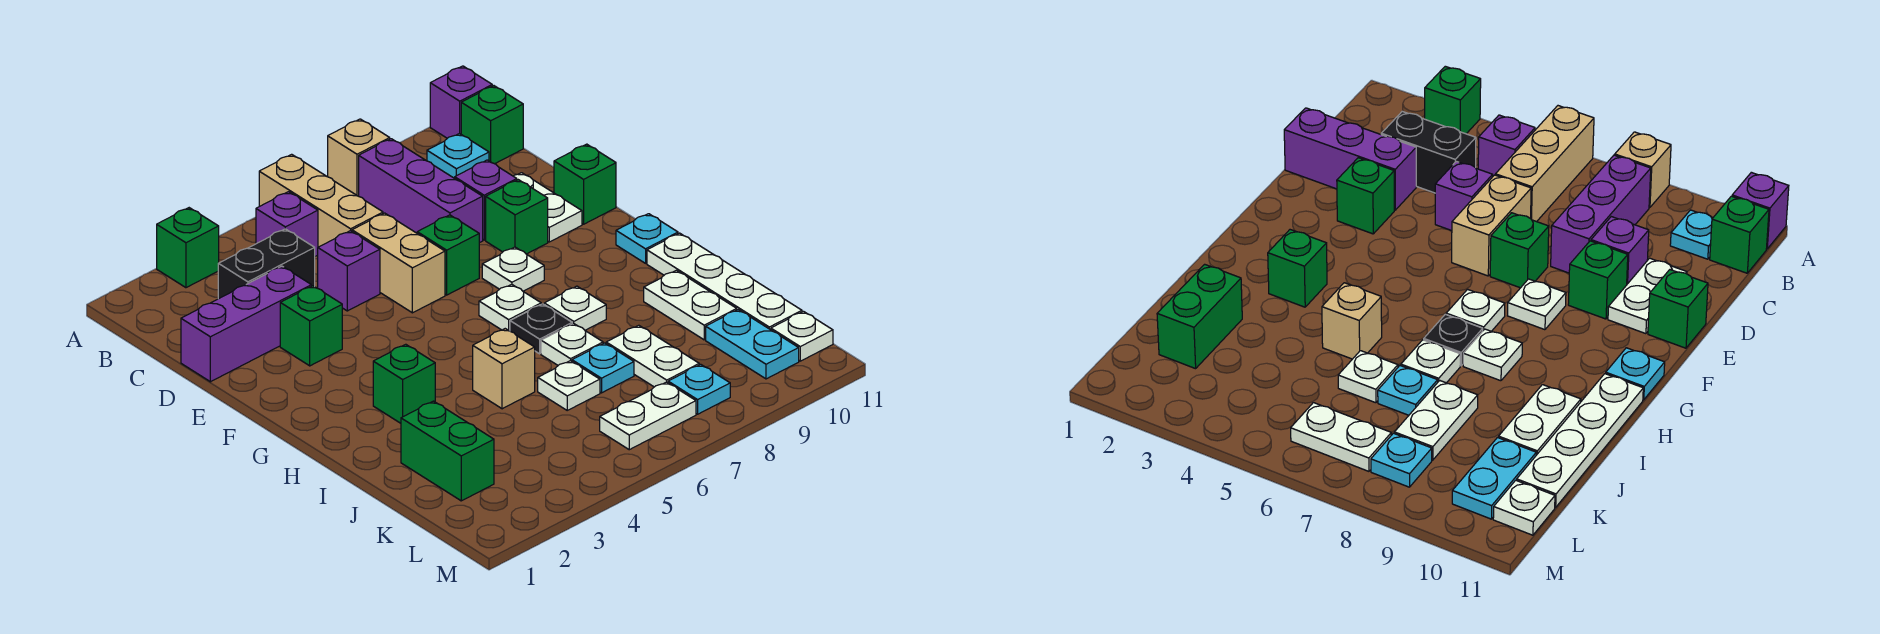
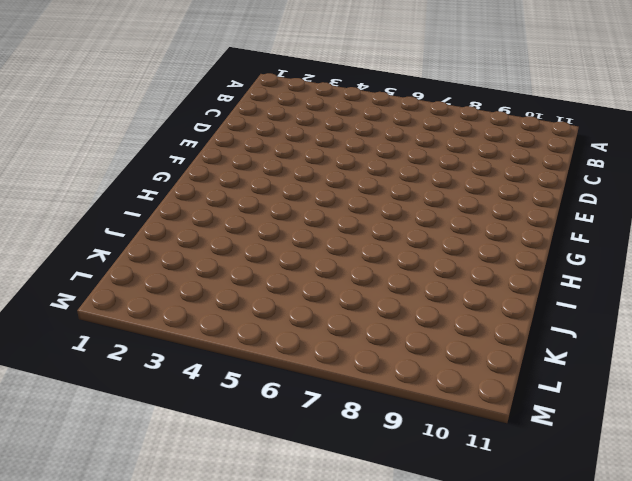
none -> green 1x1 brick [157,208,219,288]
none -> tan 1x3 brick [259,154,383,247]
none -> tan 1x1 brick [328,119,390,196]
none -> purple 1x1 brick [430,66,492,138]

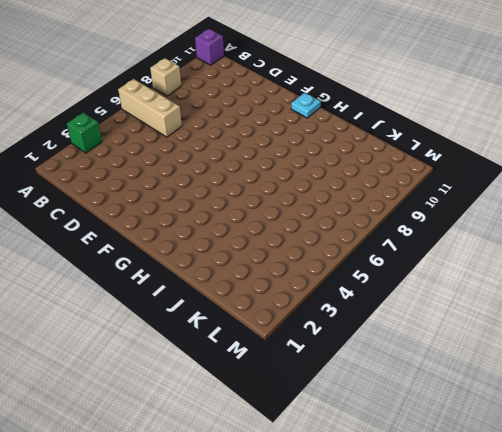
none -> purple 1x1 brick [256,192,318,256]
none -> purple 1x3 brick [359,139,483,243]
none -> cyan 1x1 plate [427,133,489,178]
none -> green 1x1 brick [461,86,523,164]

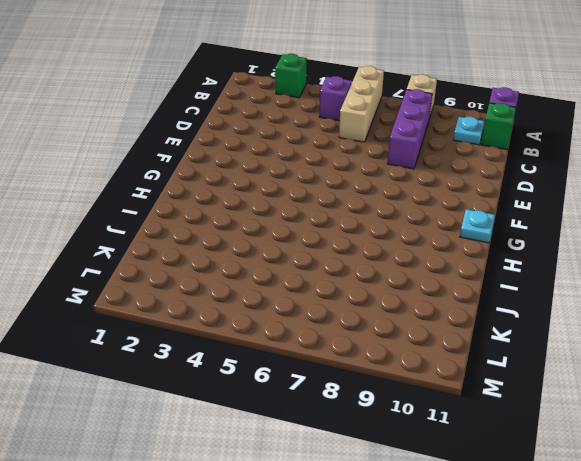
none -> black 1x2 brick [218,229,315,299]
none -> purple 1x3 brick [181,266,311,382]
none -> purple 1x1 brick [318,231,380,311]
none -> tan 1x2 brick [352,213,445,313]

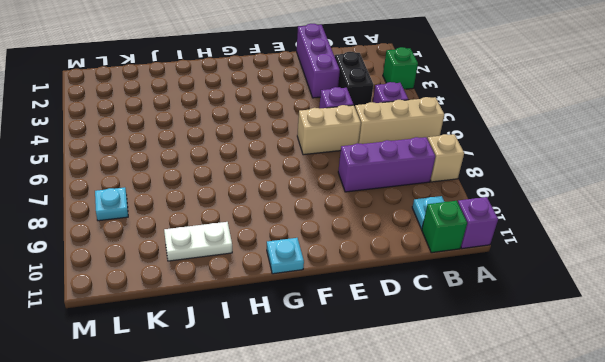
none -> purple 1x1 brick [455,160,517,240]
none -> white 1x2 plate [514,173,582,242]
none -> green 1x1 brick [280,286,342,366]
none -> green 1x1 brick [417,215,479,295]

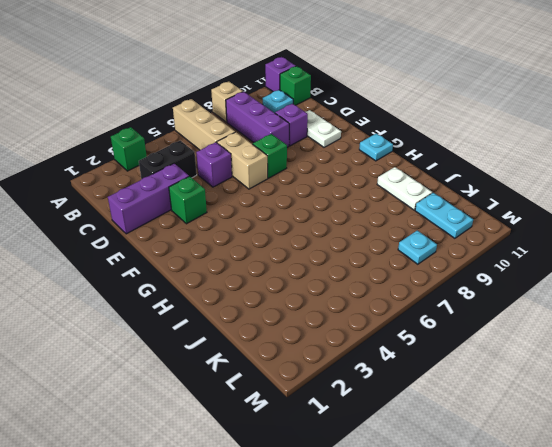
none -> purple 1x1 brick [256,192,318,256]
none -> green 1x1 brick [486,180,548,254]
none -> green 1x1 brick [554,144,616,224]
none -> white 1x1 plate [482,247,544,291]

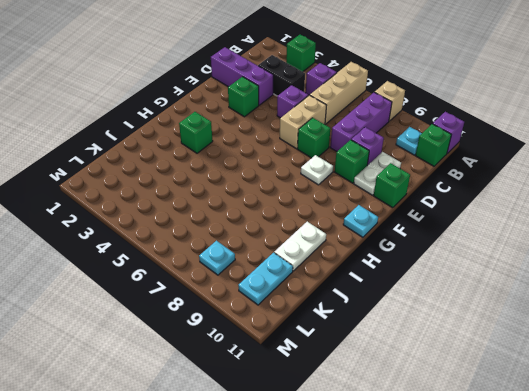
none -> white 1x1 plate [479,284,541,331]
none -> black 1x1 plate [510,304,572,354]
none -> white 1x1 plate [544,286,606,330]
none -> white 1x4 plate [647,233,802,330]

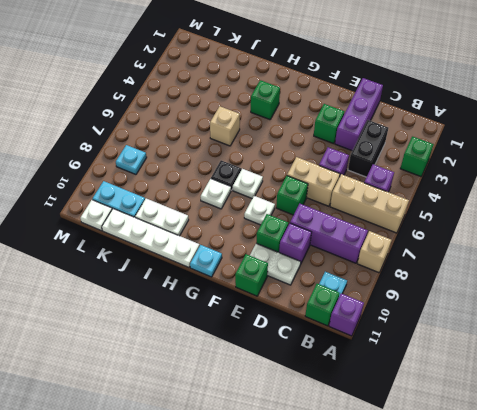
none -> white 1x1 plate [541,323,603,365]
none -> green 1x2 brick [401,401,494,501]
none -> white 1x1 plate [538,361,600,410]
none -> cyan 1x1 plate [572,343,634,393]

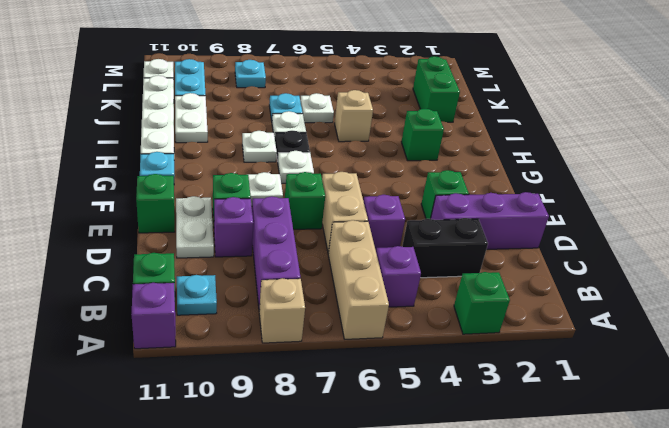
none -> white 1x2 plate [606,325,699,387]
none -> white 1x2 plate [600,382,696,450]

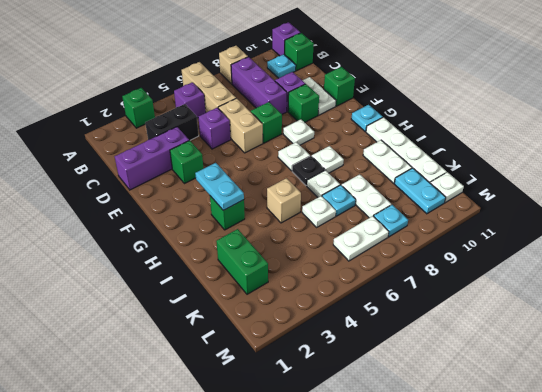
cyan 1x2 plate [195,163,244,210] -> none

